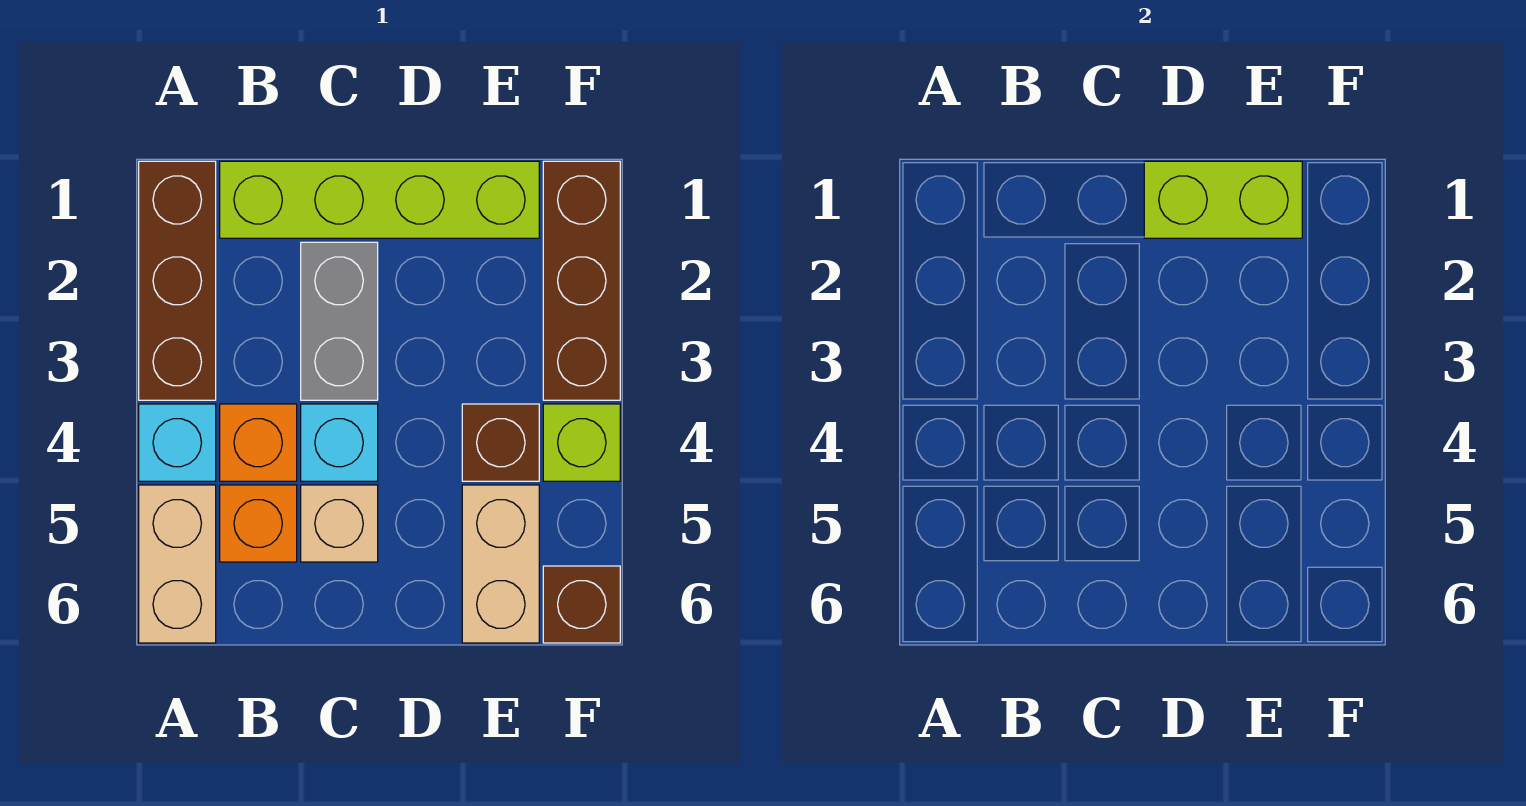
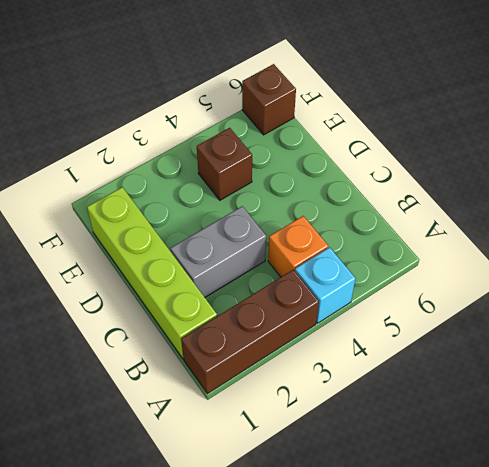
none -> tan 1x2 brick [139,485,216,643]
none -> orange 1x1 brick [220,485,297,562]
none -> cyan 1x1 brick [301,404,378,481]

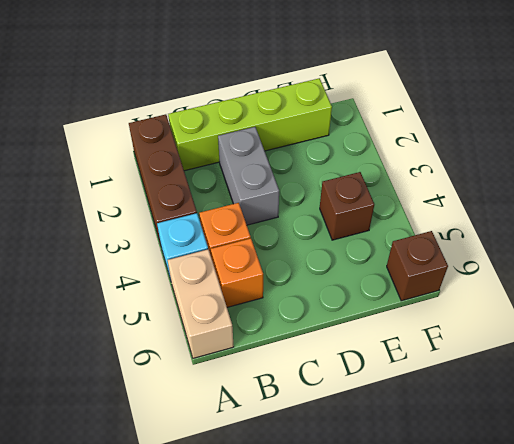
none -> cyan 1x1 brick [301,404,378,481]
none -> tan 1x1 brick [301,485,378,562]
none -> tan 1x2 brick [462,485,539,643]

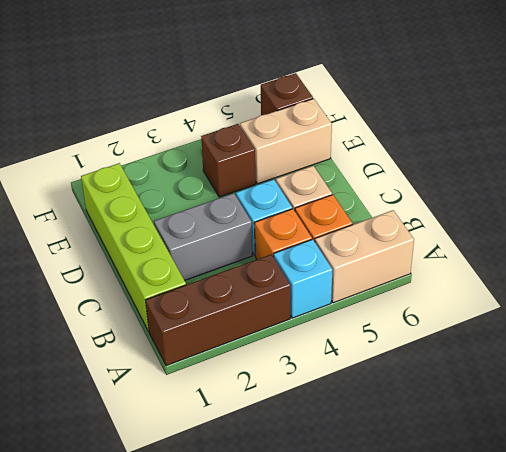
none -> brown 1x3 brick [543,161,620,400]
none -> lime 1x1 brick [543,404,620,481]
none -> lime 1x2 brick [1144,161,1302,238]

